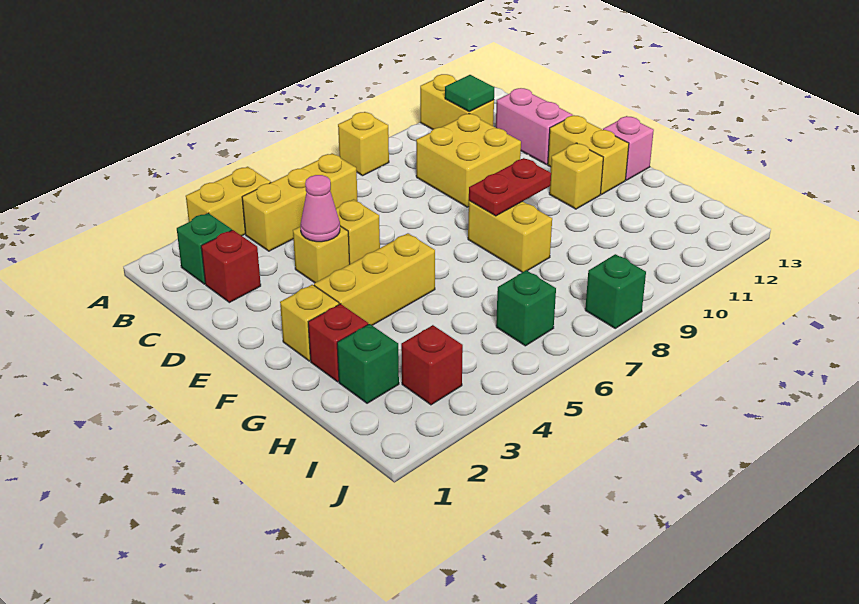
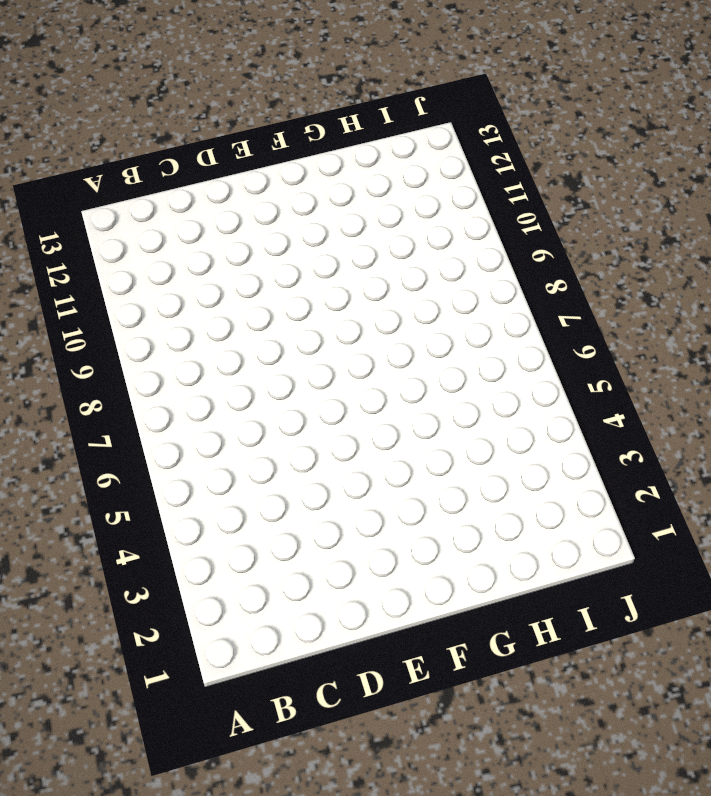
none -> yellow 1x2 brick [186,167,271,236]
none -> yellow 1x1 brick [338,112,389,176]
none -> yellow 1x2 brick [420,74,494,129]

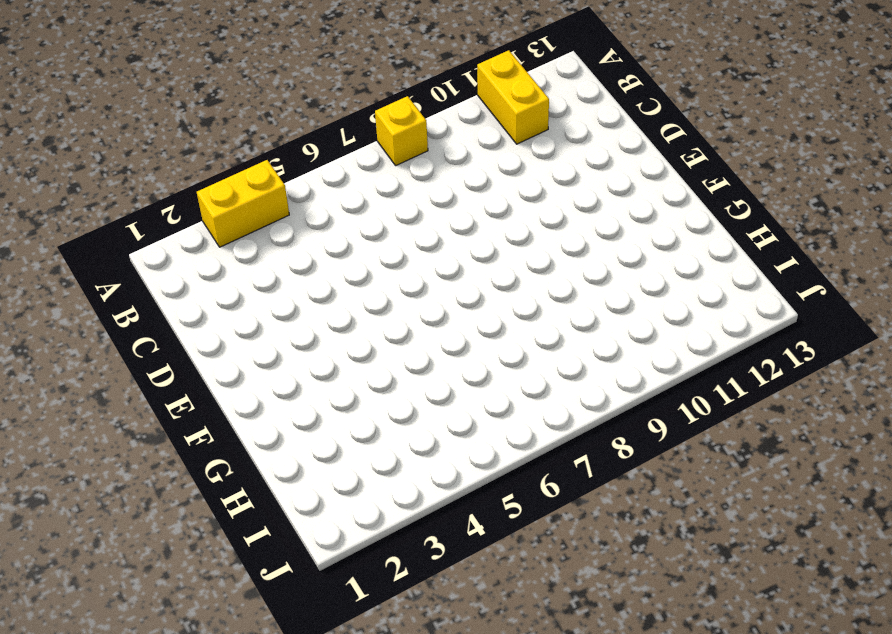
none -> green 1x1 brick [177,213,232,284]
none -> yellow 1x3 brick [242,153,358,251]
none -> red 1x1 brick [201,230,261,303]

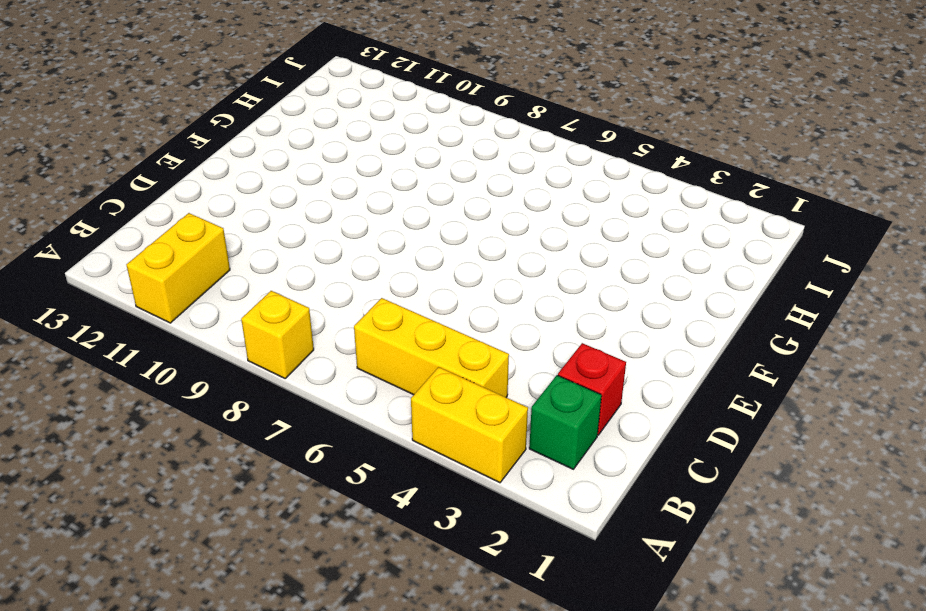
none -> yellow 2x2 brick [416,114,521,207]
none -> pink 1x2 brick [496,88,573,165]
none -> yellow 1x1 brick [293,226,350,283]

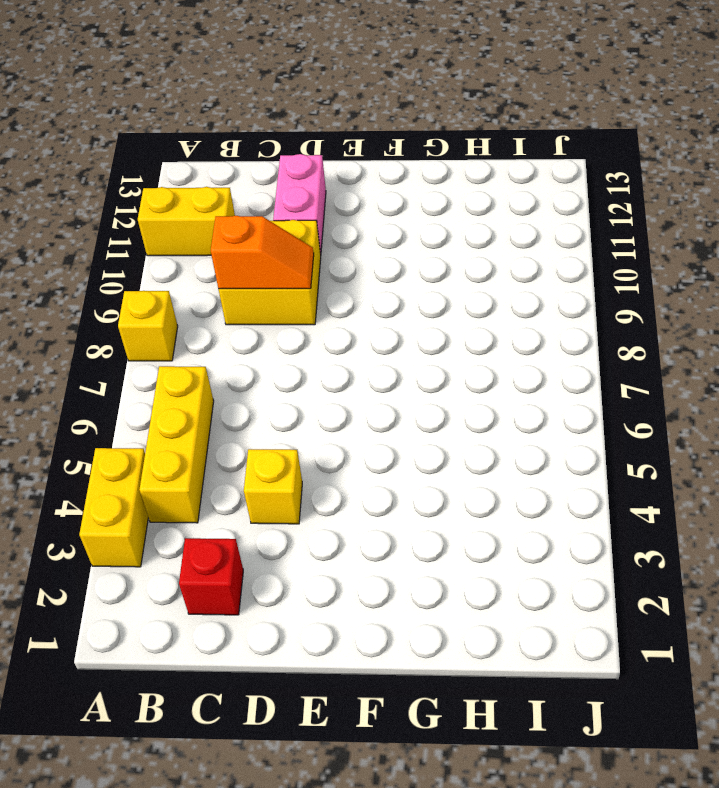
orange 1x2 slope [211,216,314,289] -> none
pink 1x2 brick [273,154,326,254] -> pink 1x2 brick turned to [496,88,573,165]
none -> green 1x1 brick [177,213,232,284]
none -> yellow 1x1 brick [336,199,380,264]
none -> yellow 1x2 brick [548,116,629,194]

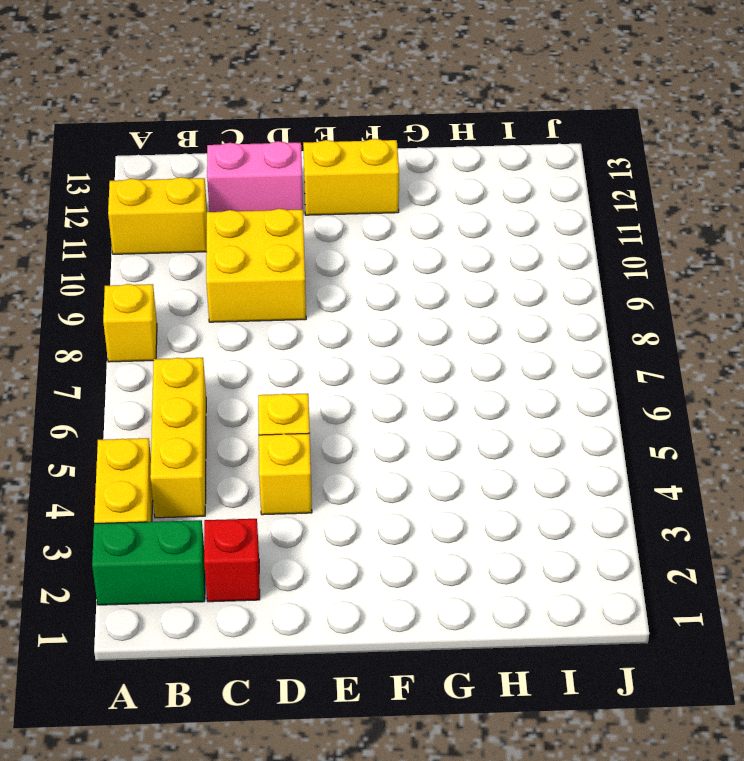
green 1x2 brick [92,520,205,605] -> green 1x1 brick [177,213,232,284]
none -> yellow 1x1 brick [280,285,339,361]
none -> yellow 1x3 brick [314,233,435,325]
none -> yellow 1x2 brick [468,201,552,272]

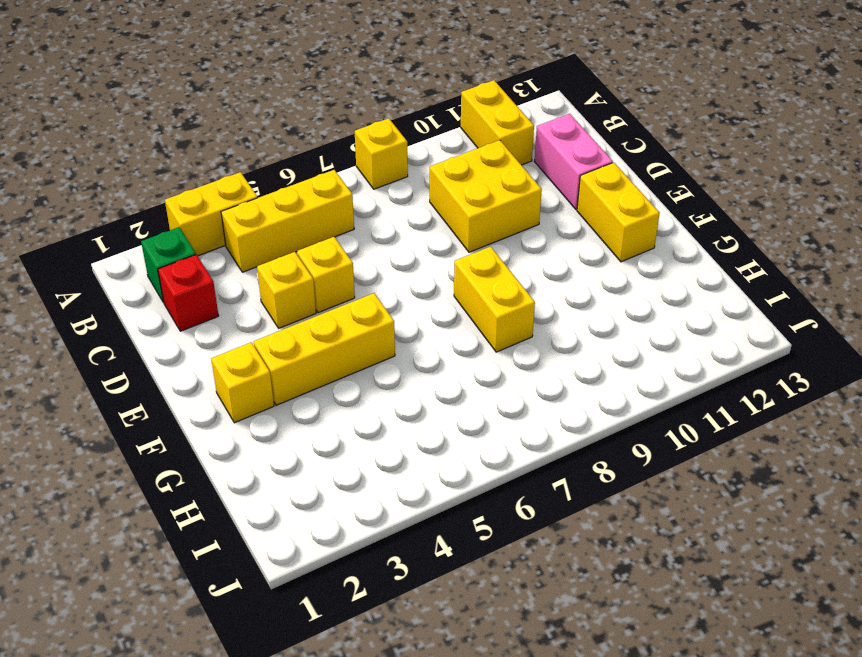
none -> yellow 1x1 brick [549,143,603,209]
none -> pink 1x1 brick [603,116,654,180]
none -> red 1x1 brick [308,304,368,382]

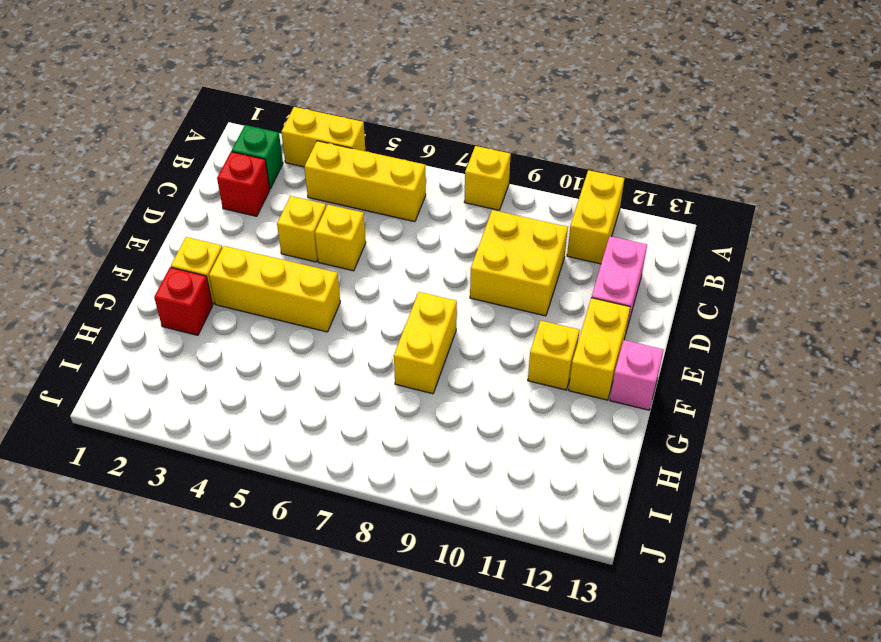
none -> green 1x1 brick [337,324,399,403]
none -> red 1x1 brick [401,325,463,405]
none -> green 1x1 brick [496,270,556,346]

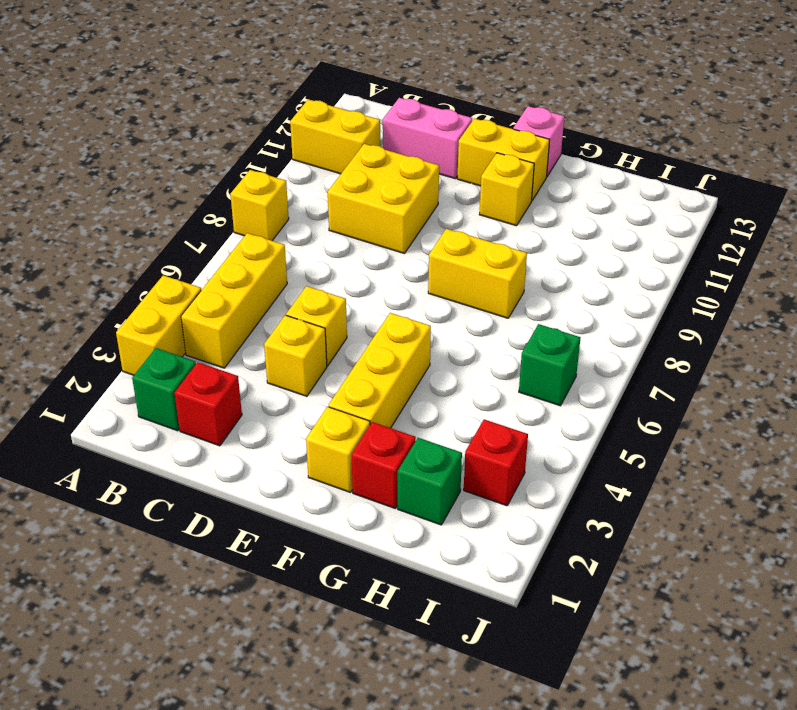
none -> green 1x1 brick [585,254,646,328]
none -> green 1x1 tile [445,75,494,112]
none -> pink 1x1 cone [300,175,340,242]

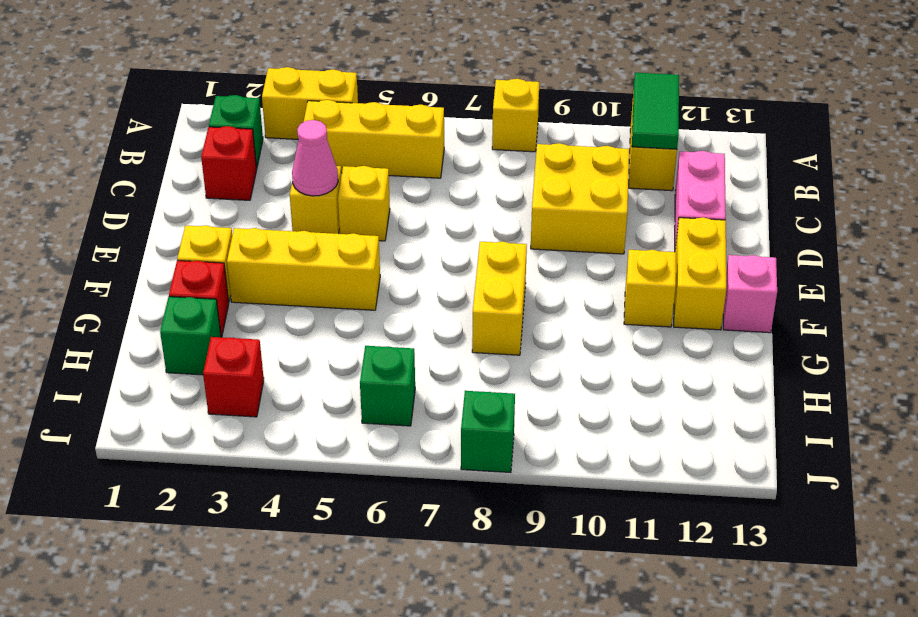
green 1x2 tile [632,73,679,149] -> green 1x1 tile [445,75,494,112]
none -> red 1x2 plate [469,158,551,216]

